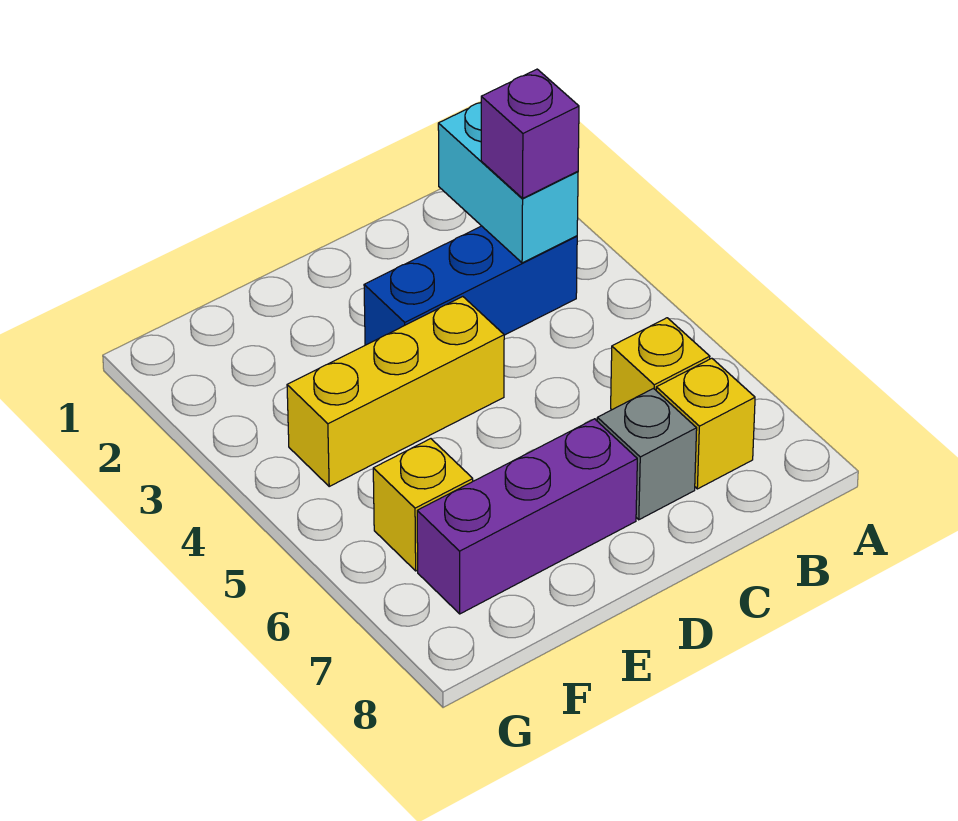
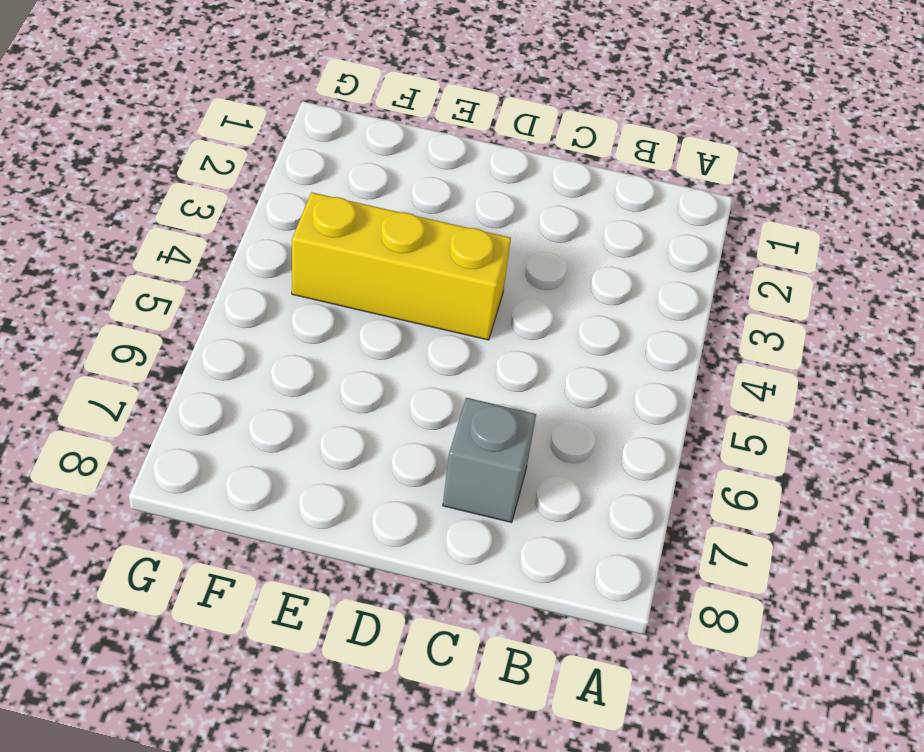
none -> blue 1x3 brick [364,226,577,345]
none -> yellow 1x1 brick [611,318,710,410]

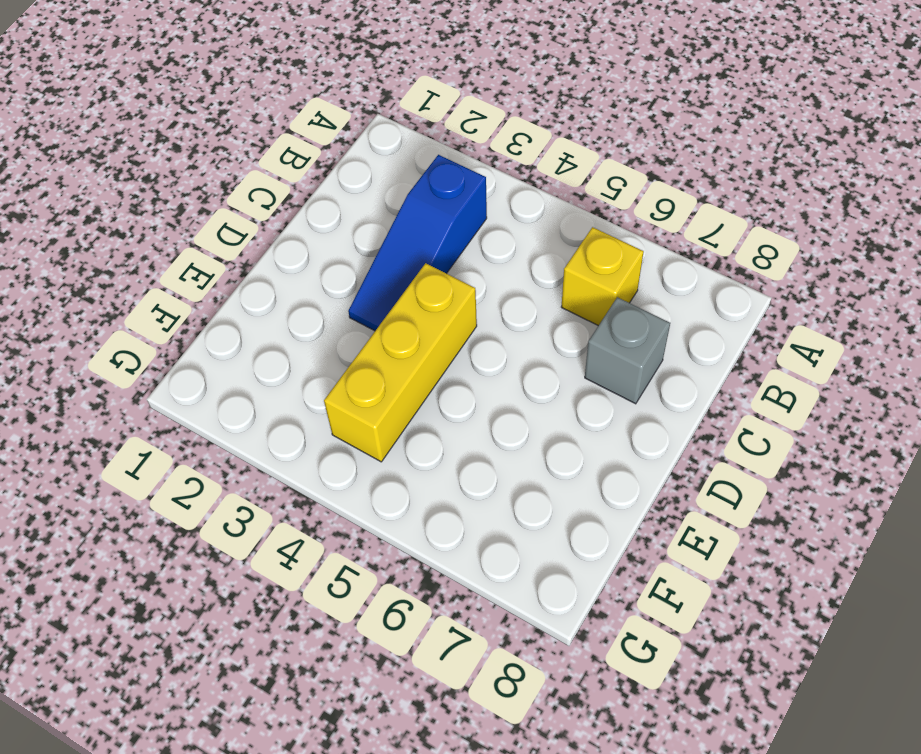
blue 1x3 slope [348,155,487,331] -> blue 1x3 brick [364,226,577,345]
none -> yellow 1x1 brick [656,358,755,489]
none -> purple 1x3 brick [417,419,637,614]

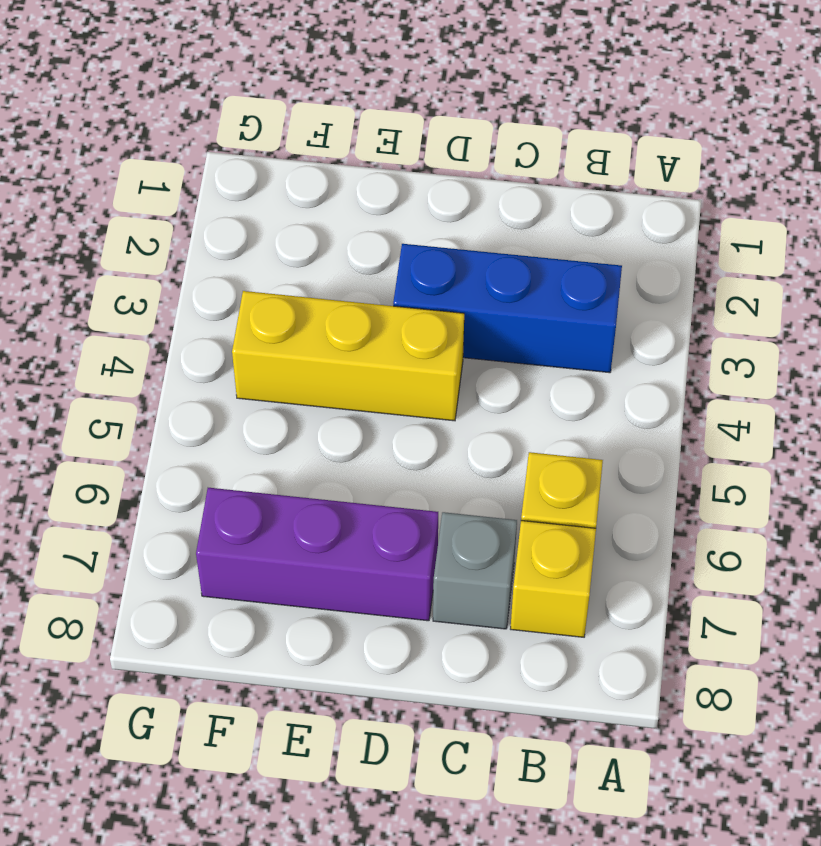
none -> yellow 1x1 brick [373,439,473,571]
none -> cyan 1x2 brick [438,103,578,263]

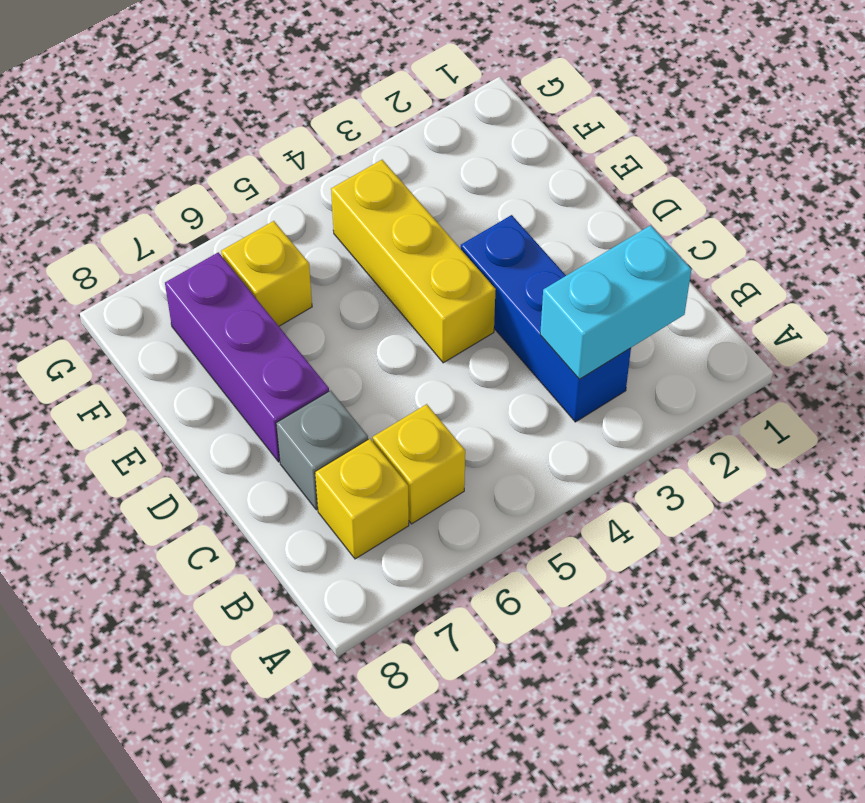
none -> purple 1x1 brick [481,69,579,198]

